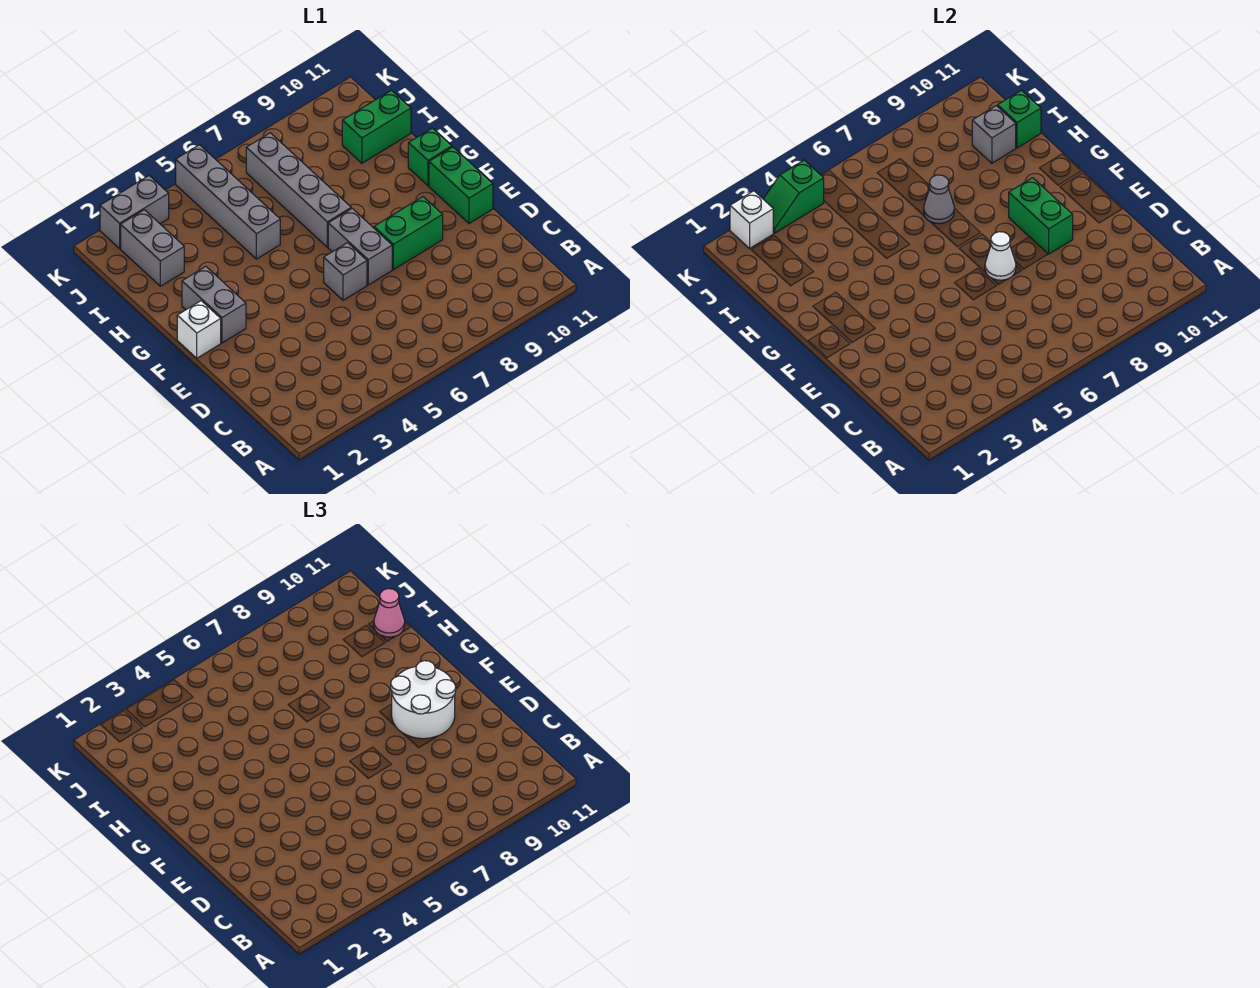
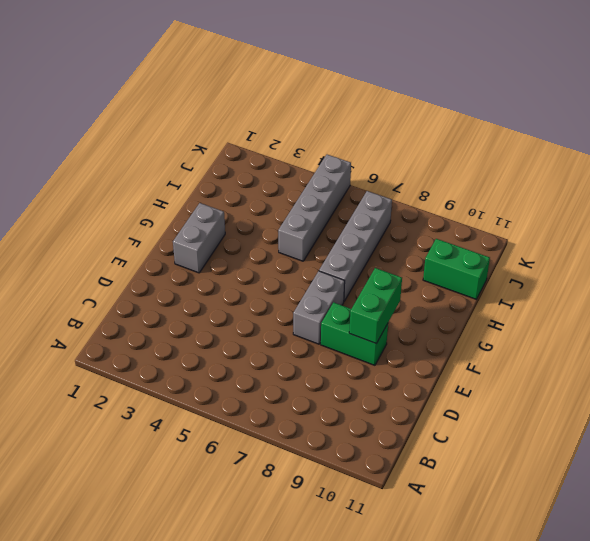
none -> grey 1x1 brick [324,243,367,300]
none -> green 1x2 brick [429,147,493,223]
none -> white 1x1 brick [177,301,221,358]

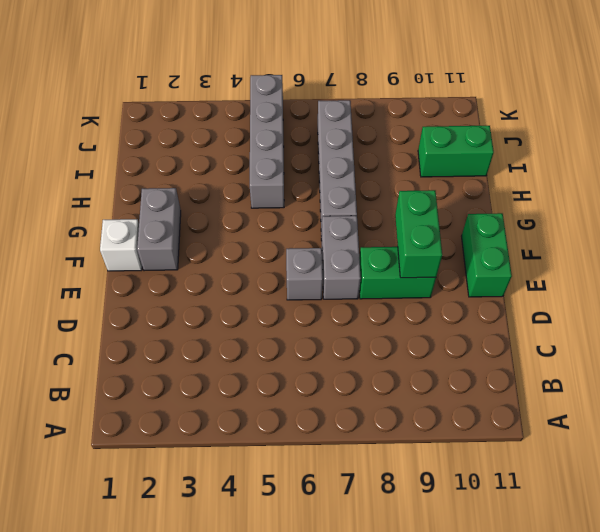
none -> green 1x1 brick [408,128,452,186]
none -> grey 1x2 brick [121,210,184,286]
none -> grey 1x2 brick [100,176,169,248]

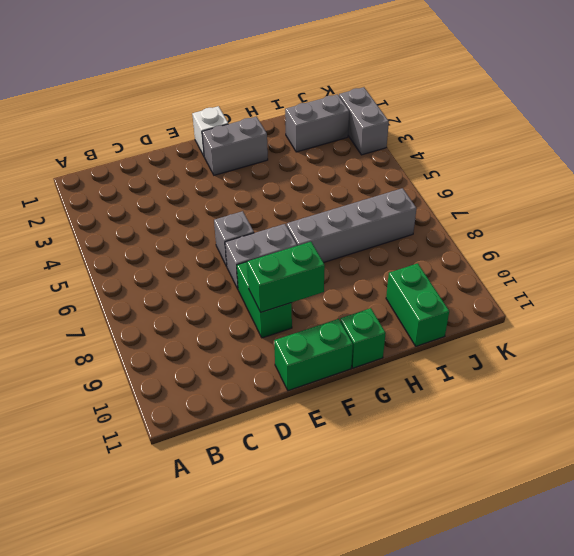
none -> grey 1x4 brick [176,145,280,259]
none -> white 1x1 cone [985,232,1016,280]
none -> grey 1x1 cone [924,175,954,224]

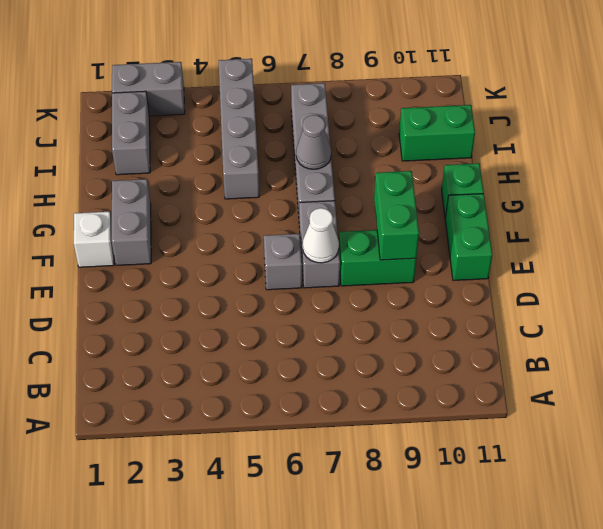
none -> grey 1x1 brick [972,106,1016,163]
none -> green 1x1 brick [998,90,1041,148]
none -> white 1x1 brick [730,191,773,248]

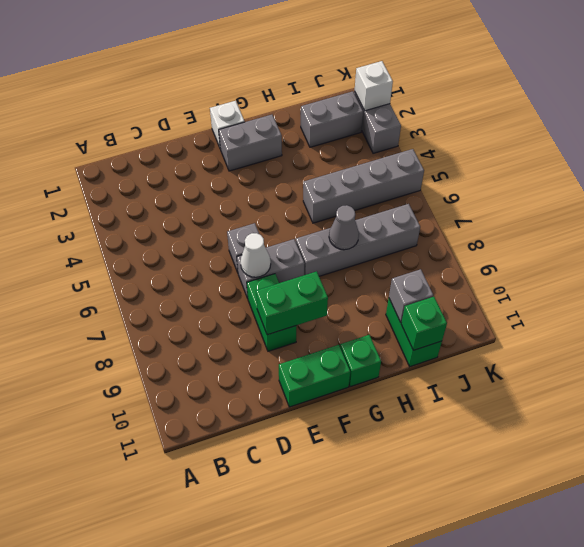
none -> green 1x2 slope [764,160,824,233]
none -> white 2x2 round brick [391,661,456,739]
none -> pink 1x1 cone [374,589,405,637]

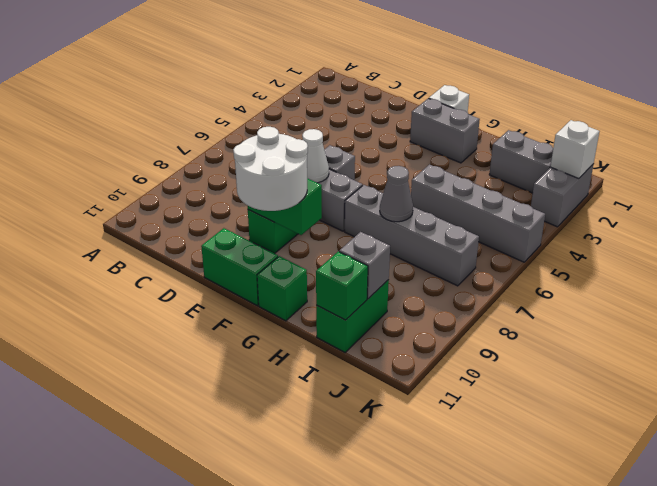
none -> green 1x2 slope [764,160,824,233]
none -> pink 1x1 cone [374,589,405,637]

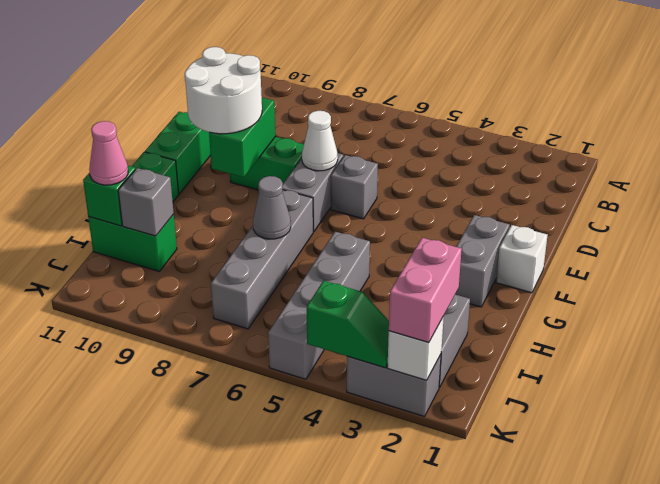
pink 1x2 brick [389,238,462,343] -> none

